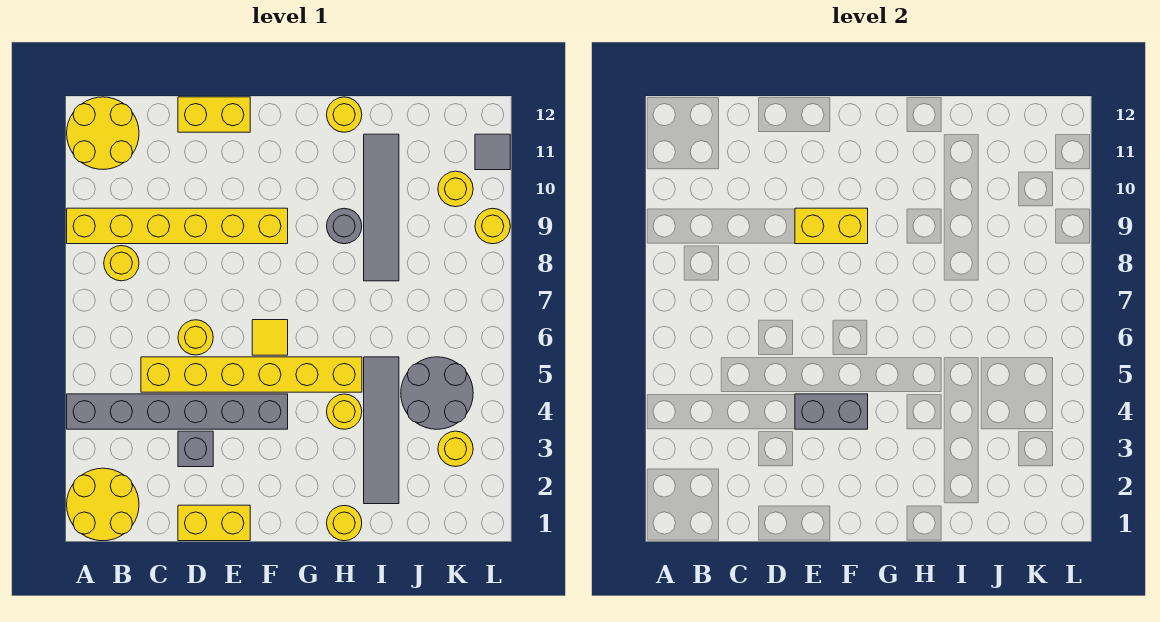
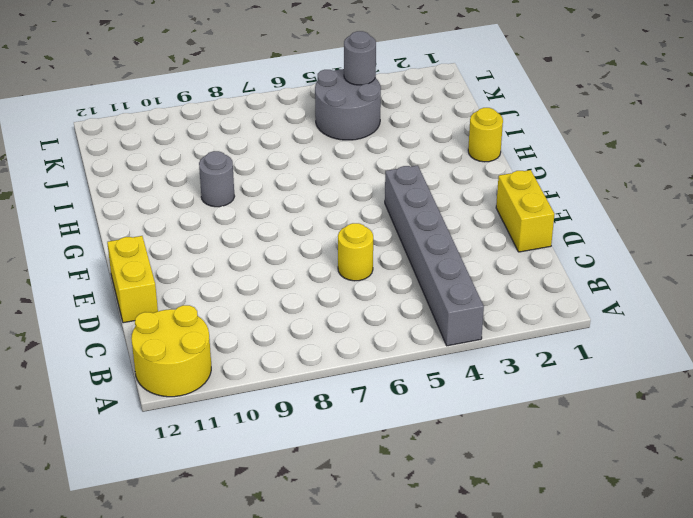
grey 1x1 round brick [344,31,376,85] -> none
none -> yellow 2x2 round brick [67,468,139,541]
none -> yellow 1x6 brick [67,208,288,244]
none -> yellow 1x1 round brick [104,246,139,281]

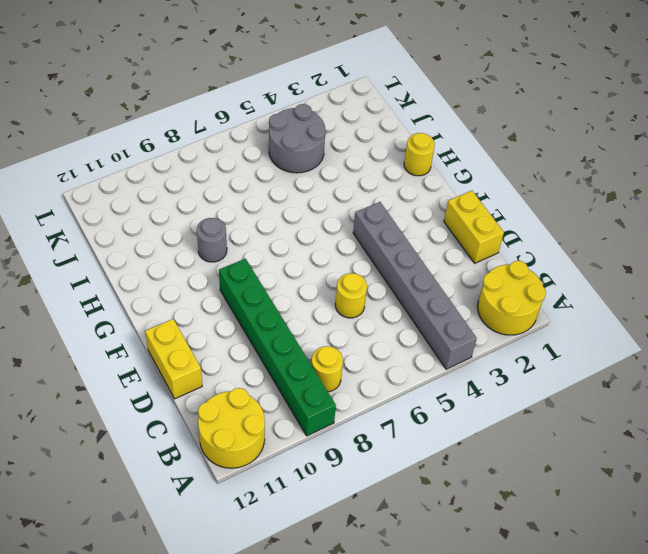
green 1x6 brick [219,259,336,436] -> yellow 1x6 brick [67,208,288,244]
none -> yellow 1x6 brick [141,357,362,392]
none -> grey 1x1 brick [178,431,213,467]
none -> yellow 1x1 tile [252,320,288,355]

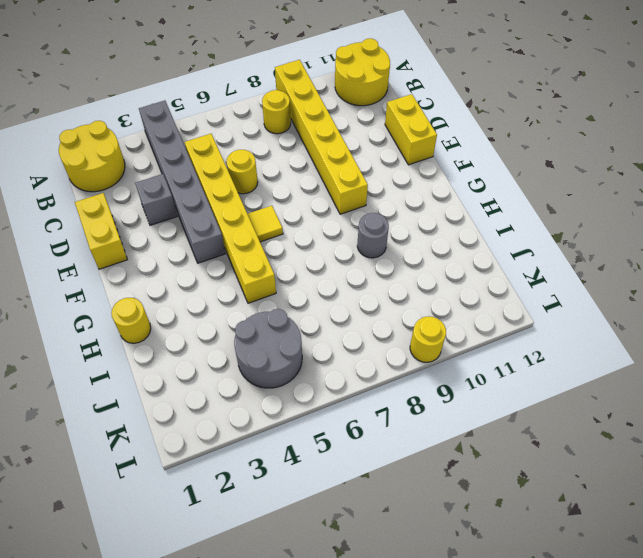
none -> yellow 1x1 round brick [327,394,362,429]
none -> yellow 1x1 round brick [327,97,362,132]
none -> grey 1x4 tile [364,357,399,504]

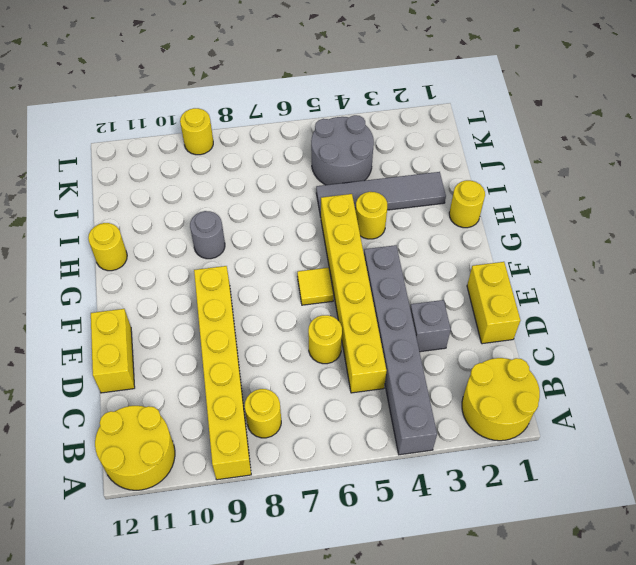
none -> grey 1x4 tile [364,134,399,281]
none -> yellow 1x1 round brick [438,431,473,467]
none -> yellow 1x1 round brick [438,171,473,207]

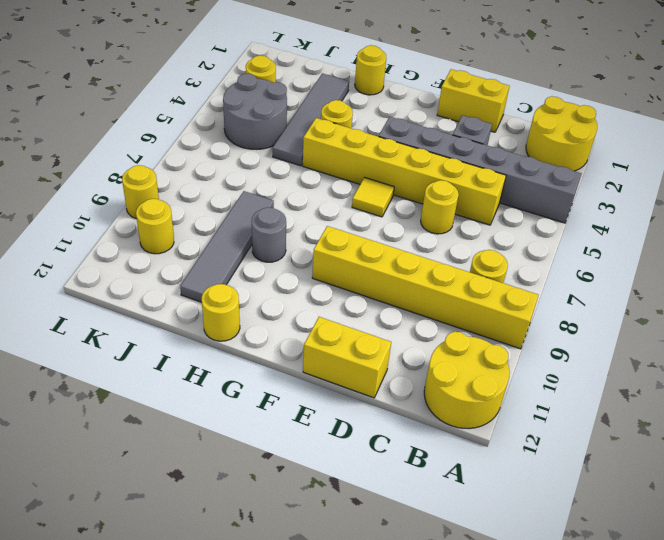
none -> grey 1x1 tile [475,134,510,170]
none -> grey 1x2 brick [795,394,868,429]
none -> yellow 1x2 brick [795,208,868,244]

